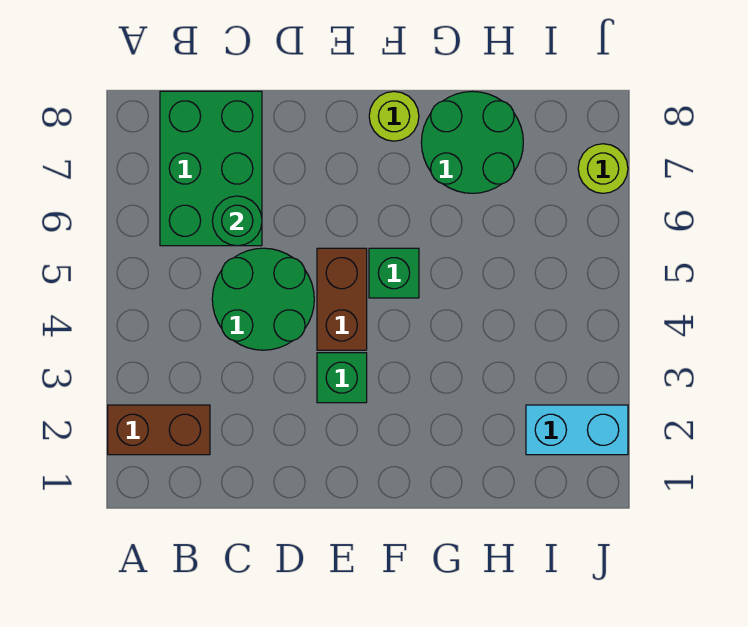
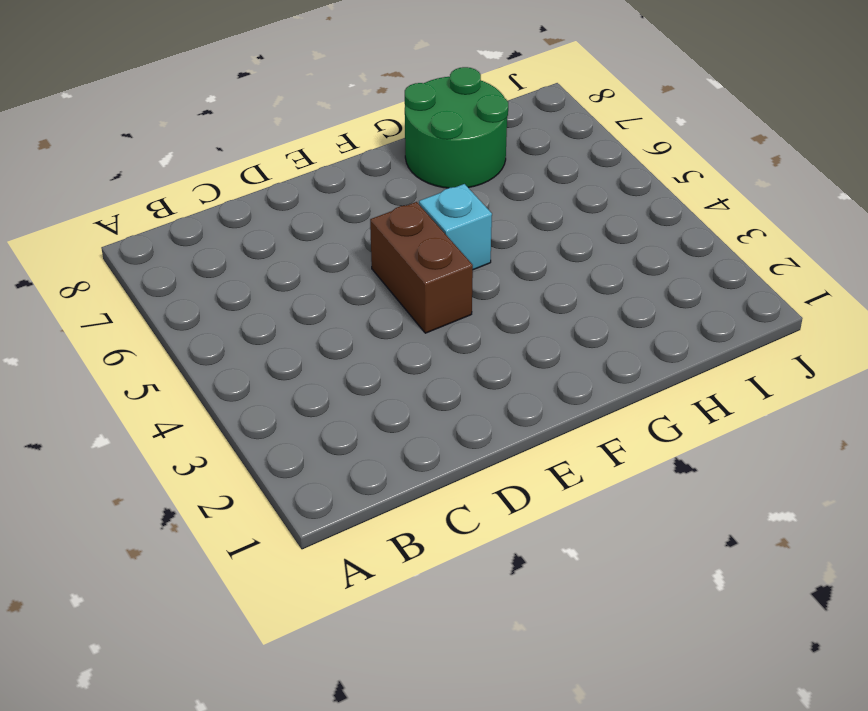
cyan 1x1 brick [419,184,492,270] -> green 1x1 brick [369,248,419,298]
none -> brown 1x2 brick [108,405,210,455]
none -> green 2x3 brick [160,91,262,246]

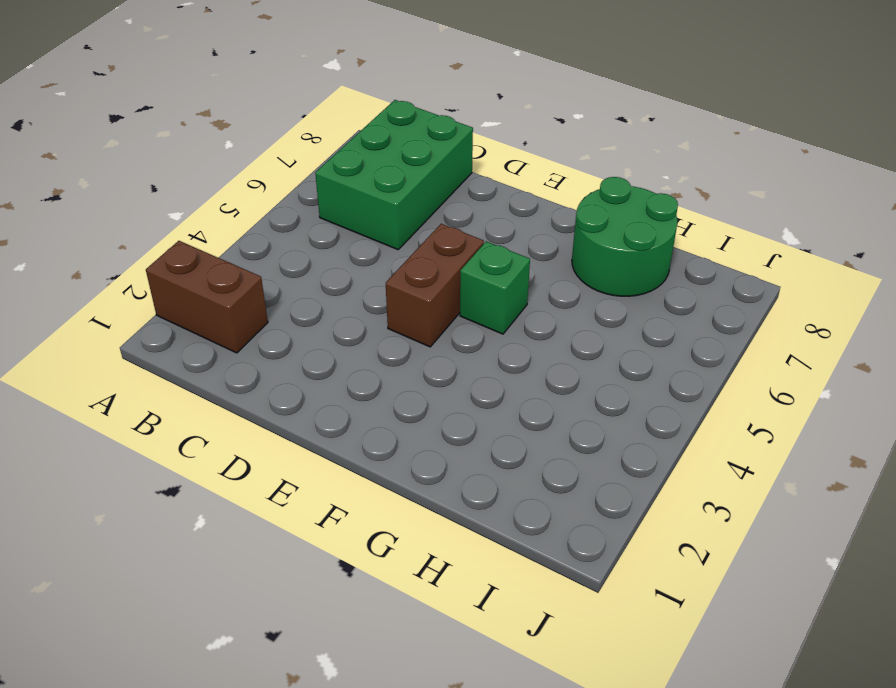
none -> green 2x2 round brick [212,248,314,350]
none -> green 1x1 brick [317,353,367,403]

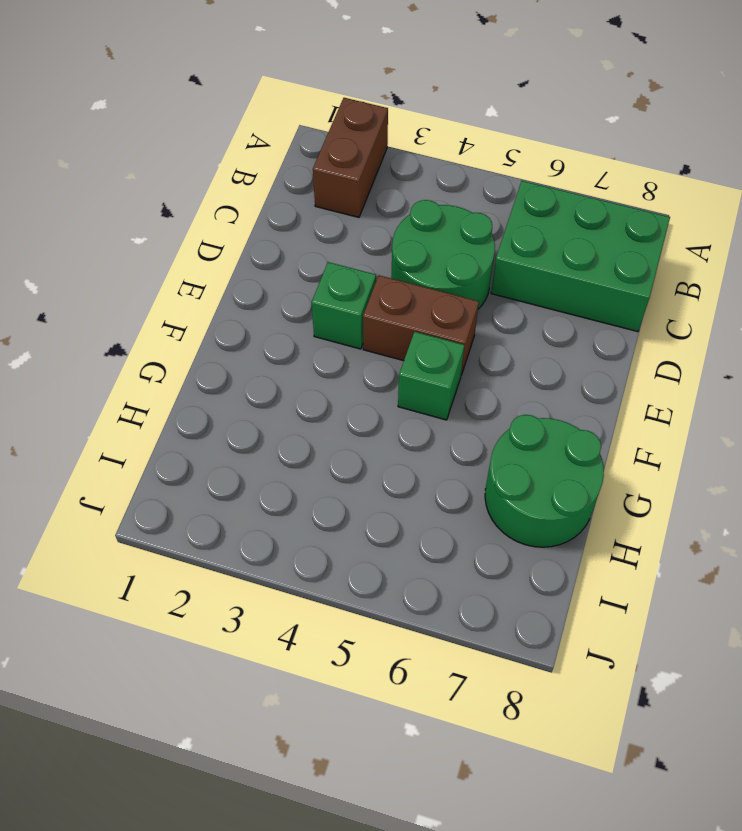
none -> lime 1x1 round brick [369,92,419,141]
none -> cyan 1x2 brick [526,405,628,455]

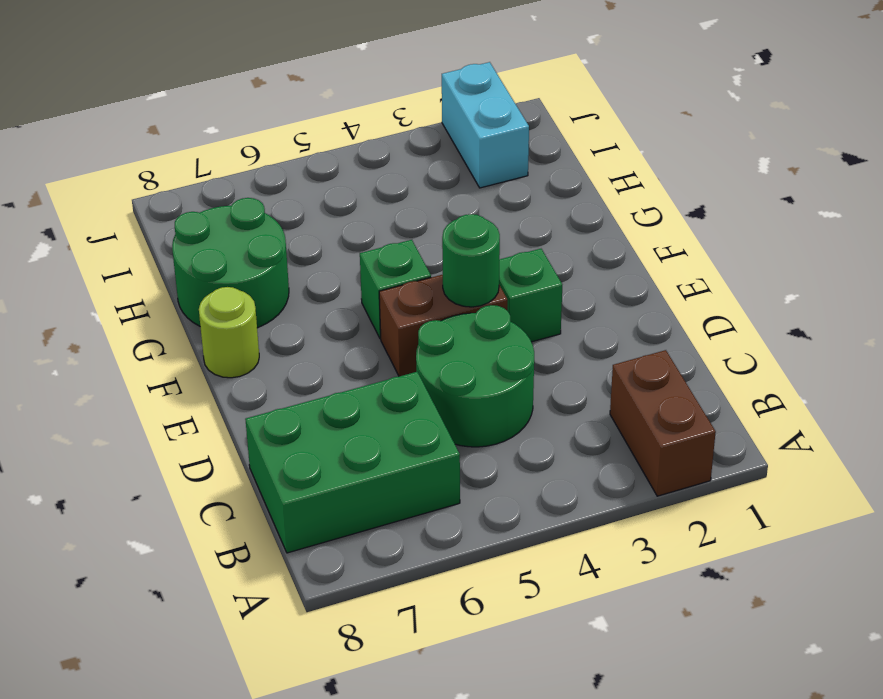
green 1x1 round brick [442,214,500,307] -> green 1x1 round brick moved to [212,196,262,246]
none -> lime 1x1 round brick [578,144,628,193]

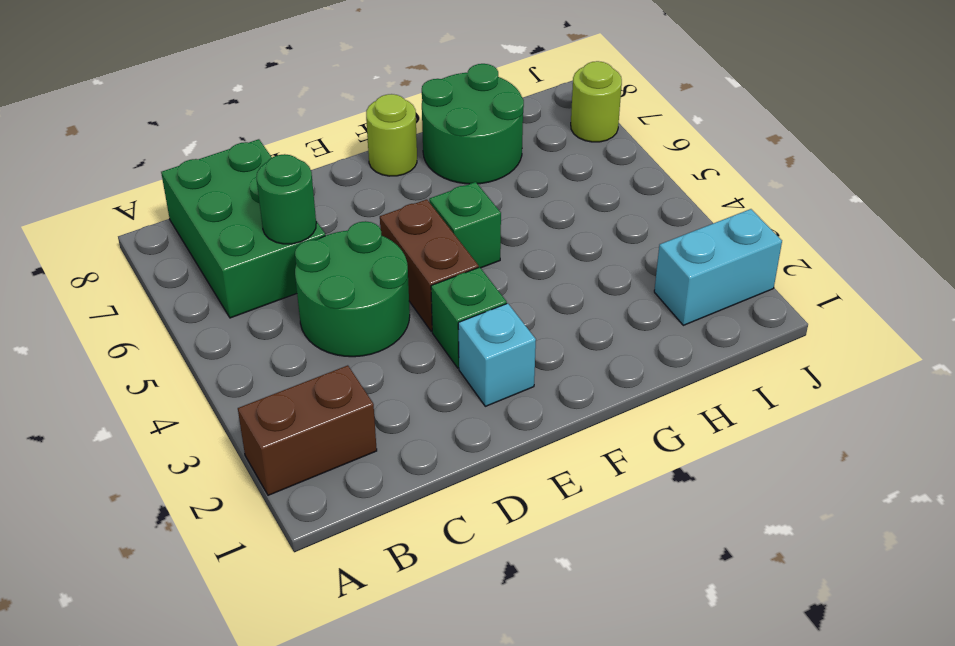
cyan 1x1 brick [458,303,536,406] -> none

